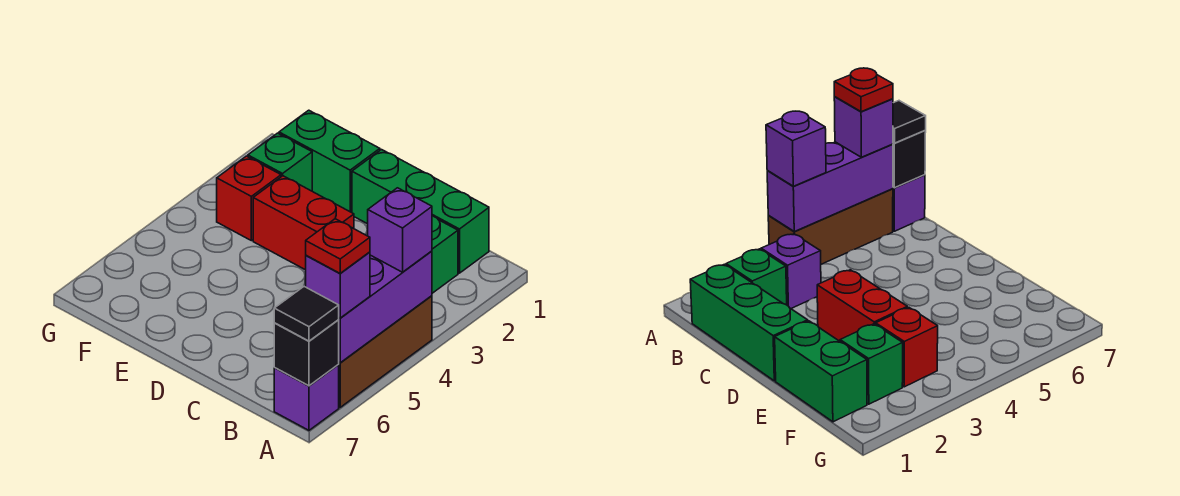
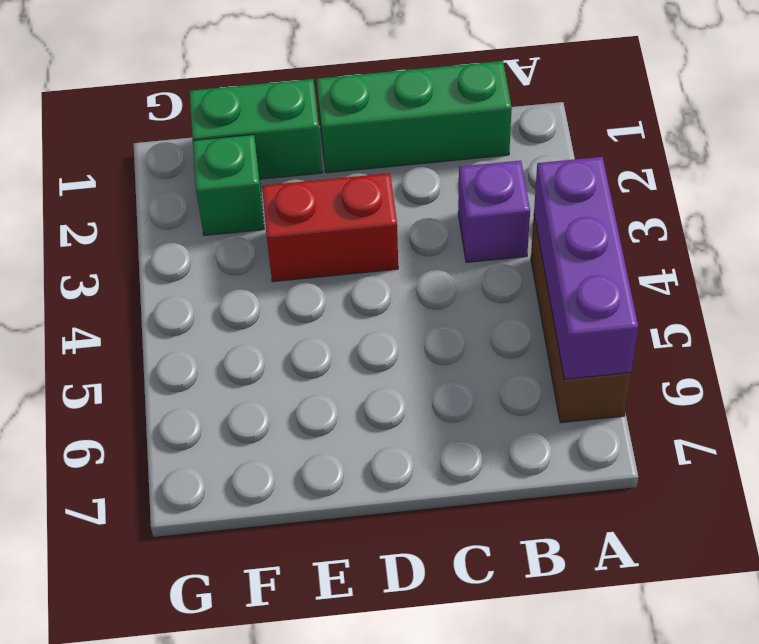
none -> purple 1x1 brick [274,365,339,430]
none -> green 1x1 brick [432,216,458,293]
none -> red 1x1 brick [217,156,281,241]

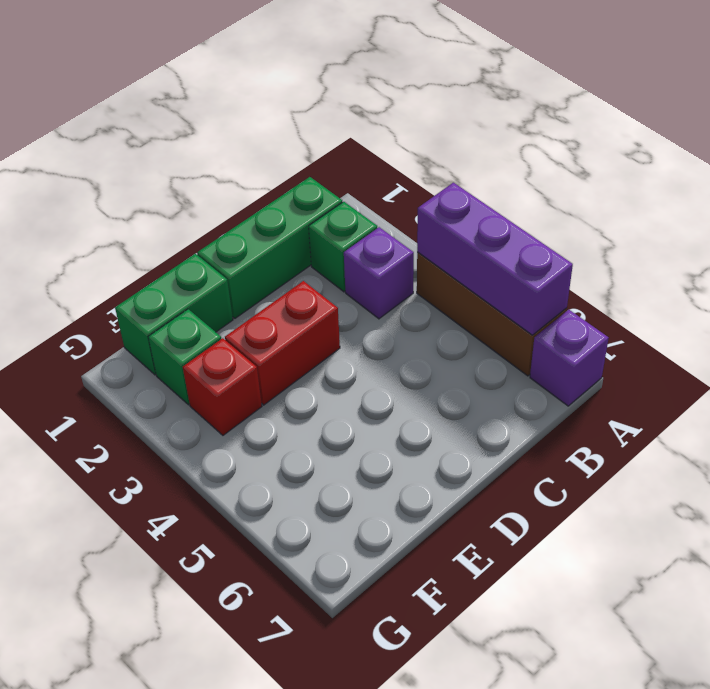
none -> black 1x1 brick [274,320,339,386]
none -> purple 1x1 brick [368,188,432,272]
none -> purple 1x1 brick [306,252,370,318]

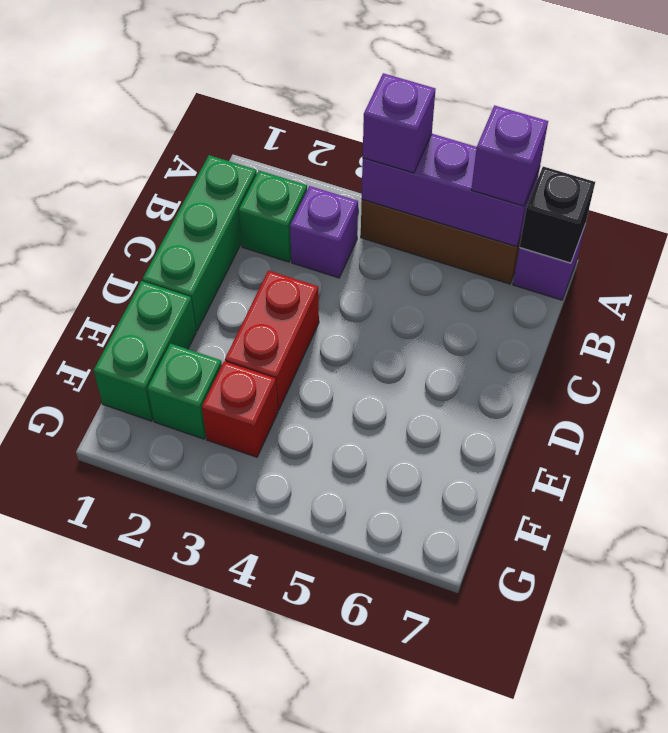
none -> black 1x1 tile [274,287,339,341]
none -> red 1x1 plate [306,219,370,273]

